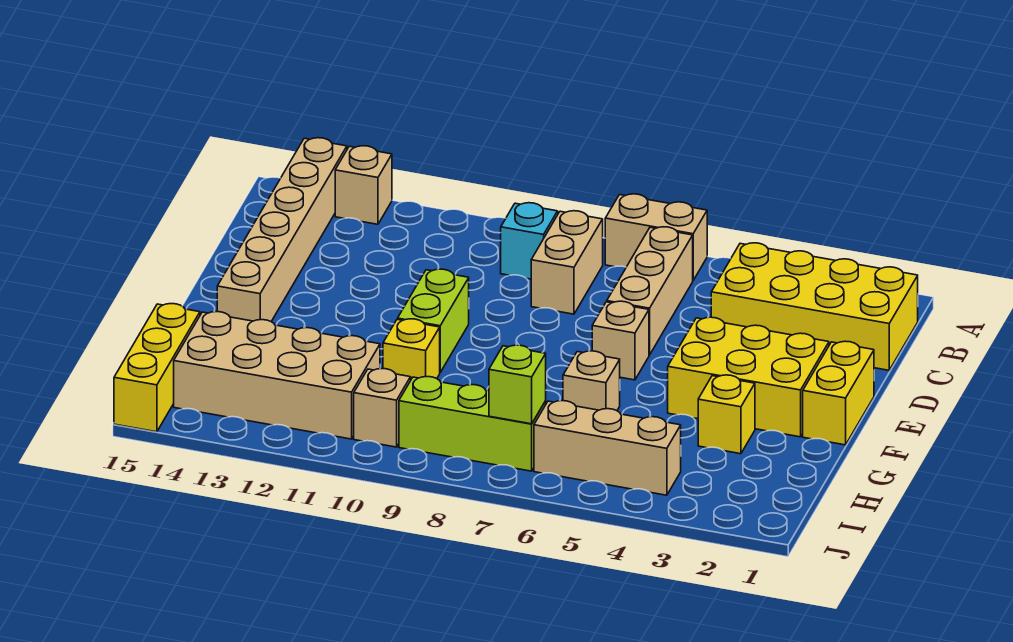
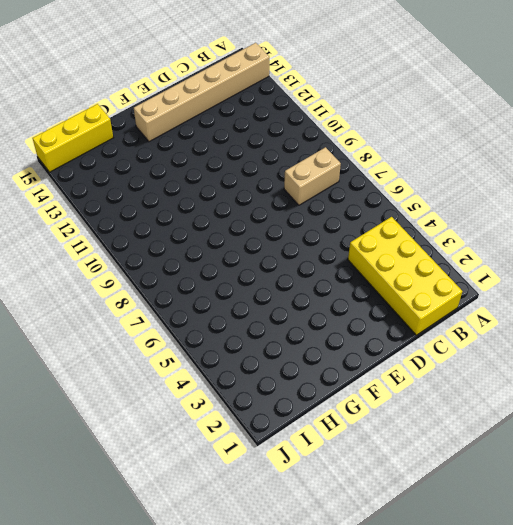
none -> tan 1x2 brick [605,194,707,280]
none -> tan 1x1 brick [335,146,392,224]
none -> tan 1x3 brick [607,227,693,355]

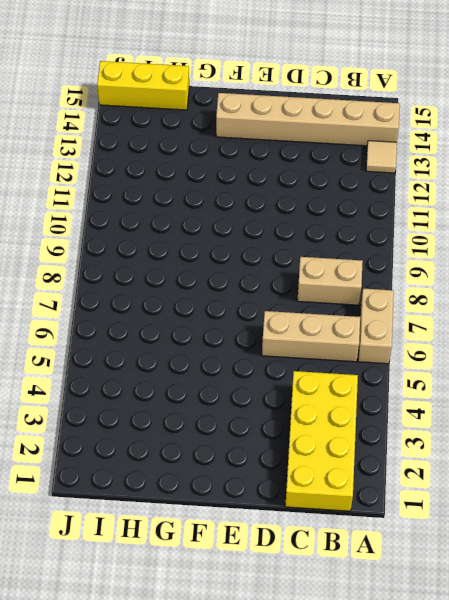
tan 1x1 tile [366,141,397,173] -> tan 1x1 brick [335,146,392,224]
none -> cyan 1x1 brick [501,203,558,279]
none -> yellow 1x2 brick [803,341,874,445]
none -> yellow 2x3 brick [668,317,829,437]

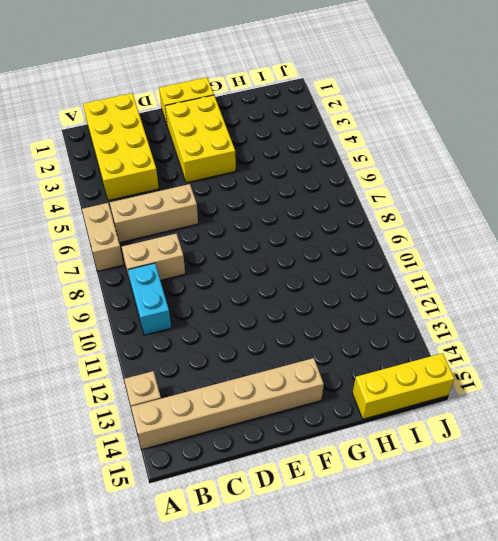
cyan 1x2 brick [128,263,171,335] -> cyan 1x1 brick [501,203,558,279]
none -> tan 1x1 brick [592,301,649,380]
none -> lime 1x2 brick [398,269,469,372]
none -> yellow 1x1 brick [698,375,755,454]

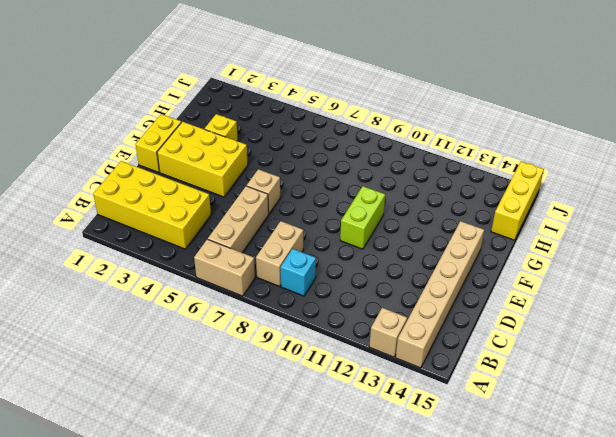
none -> tan 1x1 brick [563,351,620,411]
none -> yellow 1x1 brick [383,319,440,379]
none -> tan 2x4 brick [174,312,380,439]

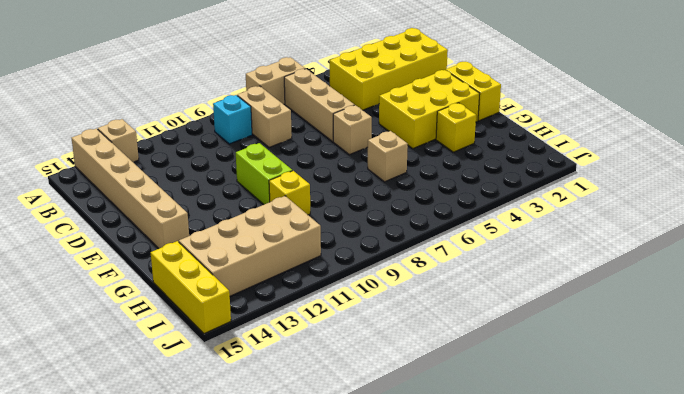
none -> tan 1x3 brick [534,401,681,495]
none -> lime 1x3 brick [399,377,546,471]
none -> tan 1x1 brick [354,369,411,447]

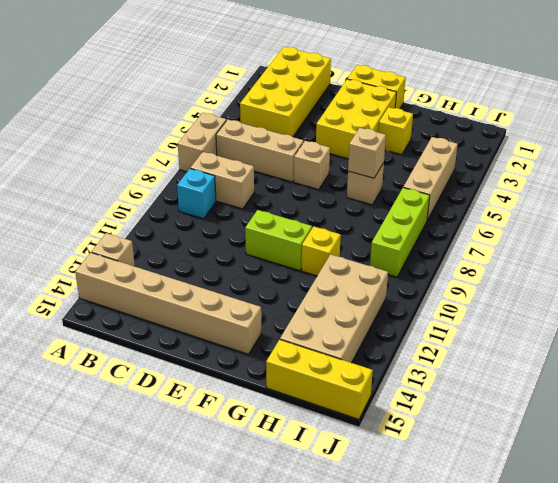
tan 1x1 brick [348,128,386,178] -> tan 1x1 brick moved to [354,369,411,447]
none -> lime 1x1 brick [489,345,546,424]

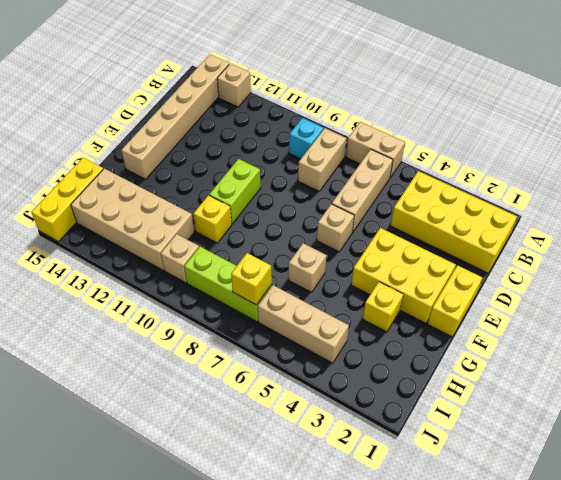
yellow 1x1 brick [231,253,272,305] -> lime 1x1 brick [489,345,546,424]

